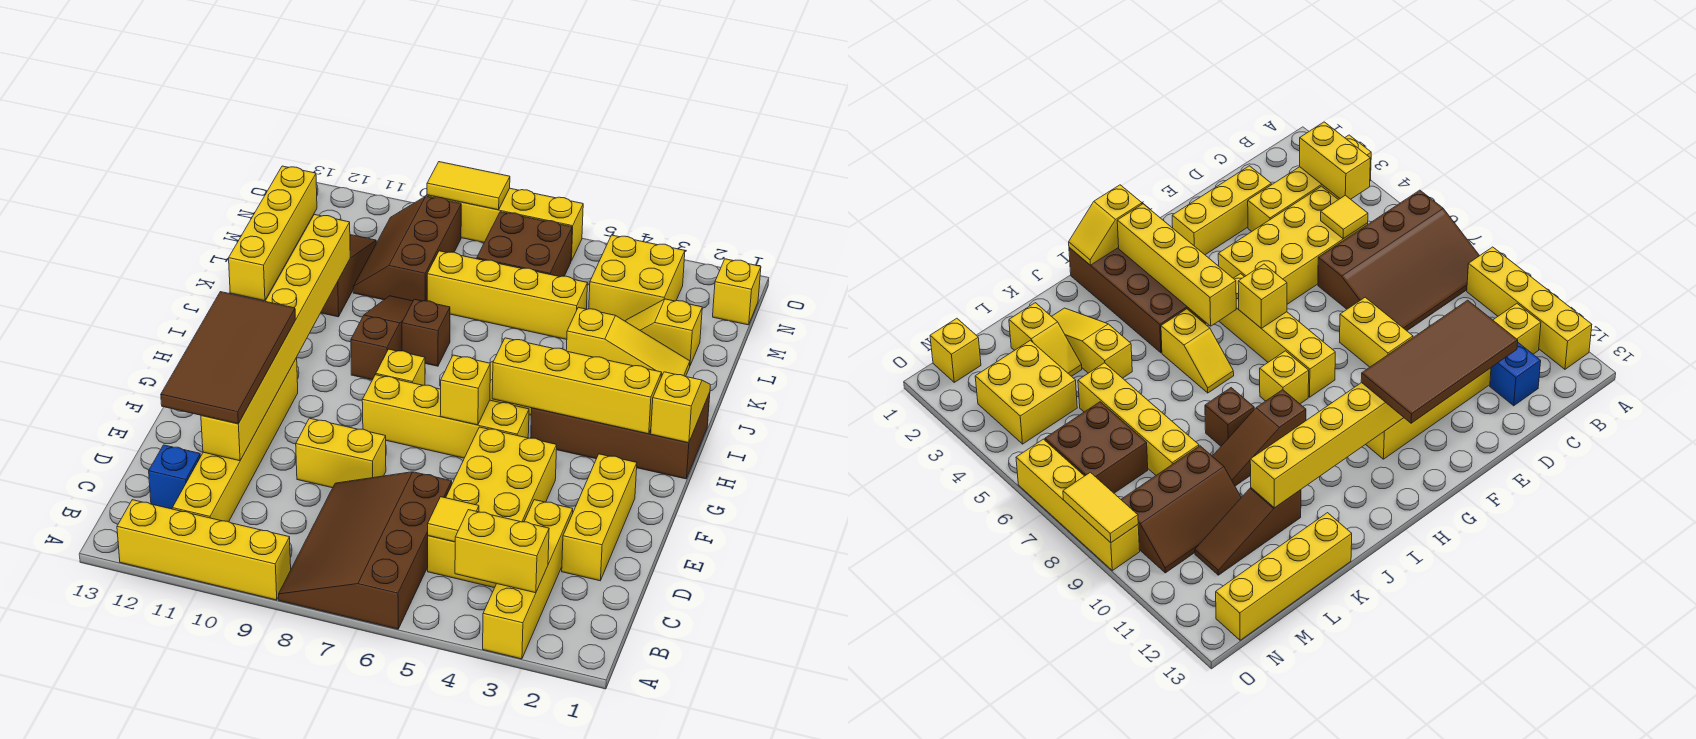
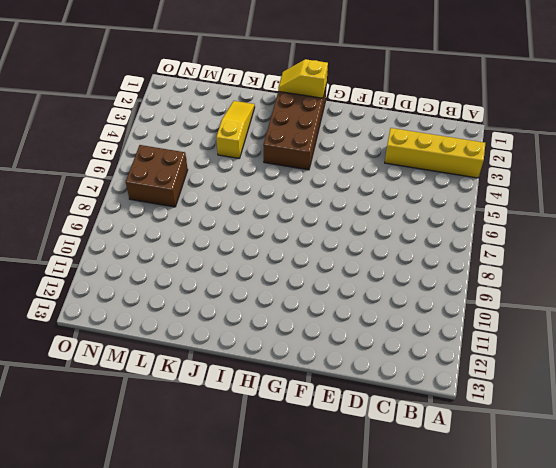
none -> brown 3x4 slope [279,472,452,629]
none -> yellow 1x4 brick [117,500,291,600]
none -> yellow 1x6 brick [172,358,298,522]
none -> yellow 2x4 brick [428,427,557,588]

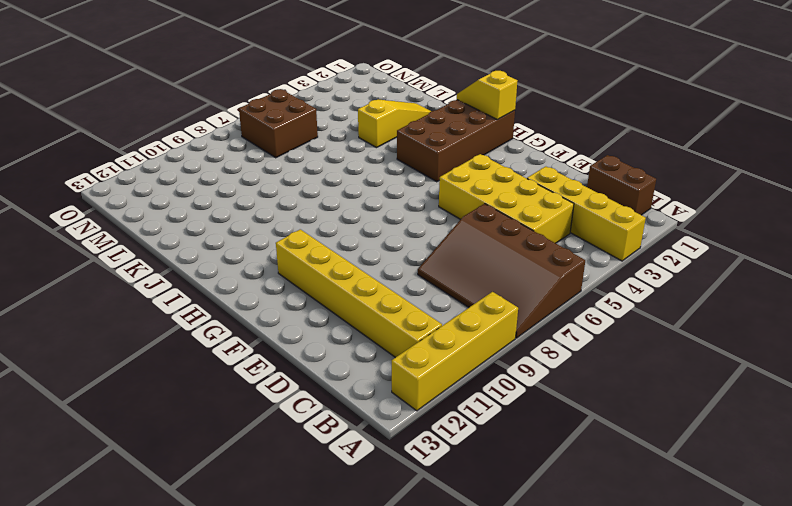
brown 1x2 brick [587,155,656,215] -> none
none -> blue 1x1 brick [149,445,201,509]
none -> yellow 1x3 brick [562,454,637,581]
none -> yellow 1x2 brick [296,418,386,488]
none -> yellow 1x4 brick [362,375,529,458]

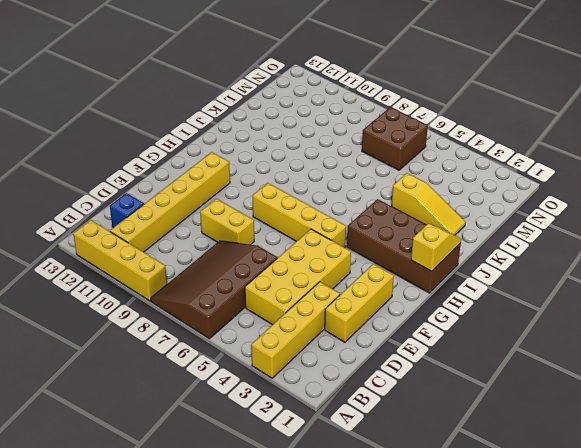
none -> yellow 1x1 brick [376,349,425,385]
none -> yellow 1x2 slope [1161,309,1234,393]
none -> brown 1x3 slope [351,296,413,380]
none -> brown 1x1 brick [402,299,450,366]

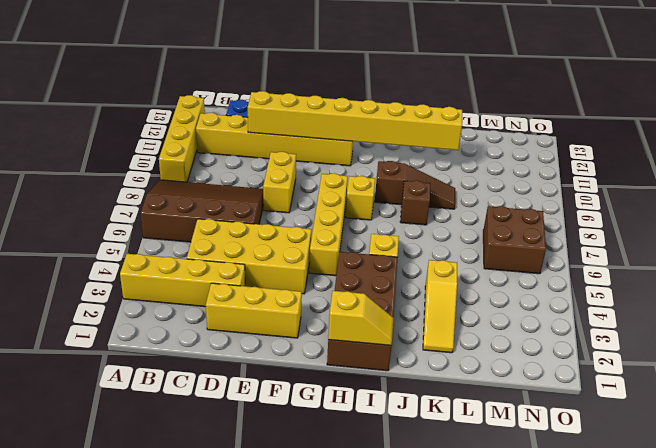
none -> brown 1x3 slope [321,235,376,317]
none -> yellow 1x4 brick [229,166,317,301]
none -> yellow 1x2 slope [626,299,702,365]
none -> yellow 1x4 brick [427,251,588,339]

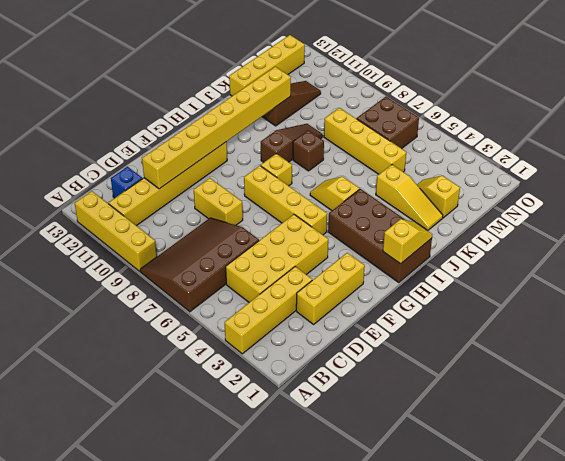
none -> brown 2x3 slope [353,196,461,301]
none -> yellow 2x2 brick [589,235,685,321]
none -> yellow 1x1 brick [713,259,761,325]
none -> yellow 1x4 brick [427,188,583,261]

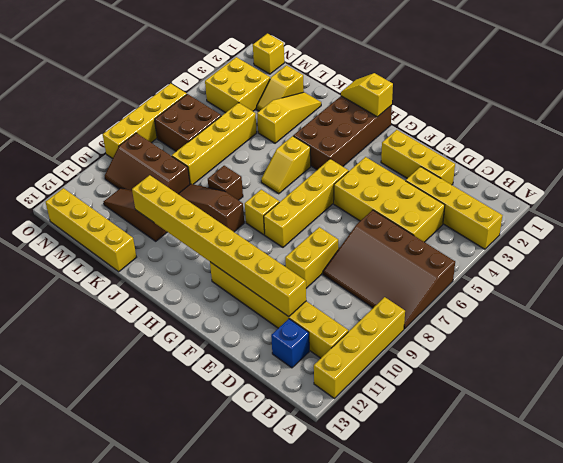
none -> yellow 1x2 brick [455,510,549,593]
none -> yellow 1x1 tile [428,497,479,542]
none -> yellow 1x1 brick [440,355,490,425]
none -> yellow 1x4 brick [492,338,662,434]

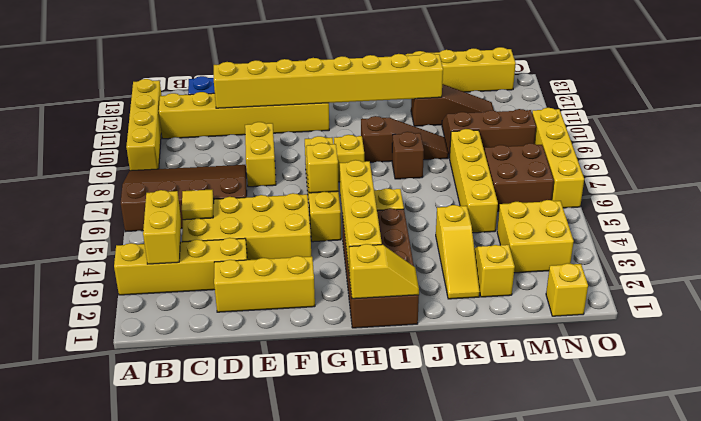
none -> yellow 1x2 tile [427,162,510,210]
none -> brown 2x4 tile [161,292,295,424]

